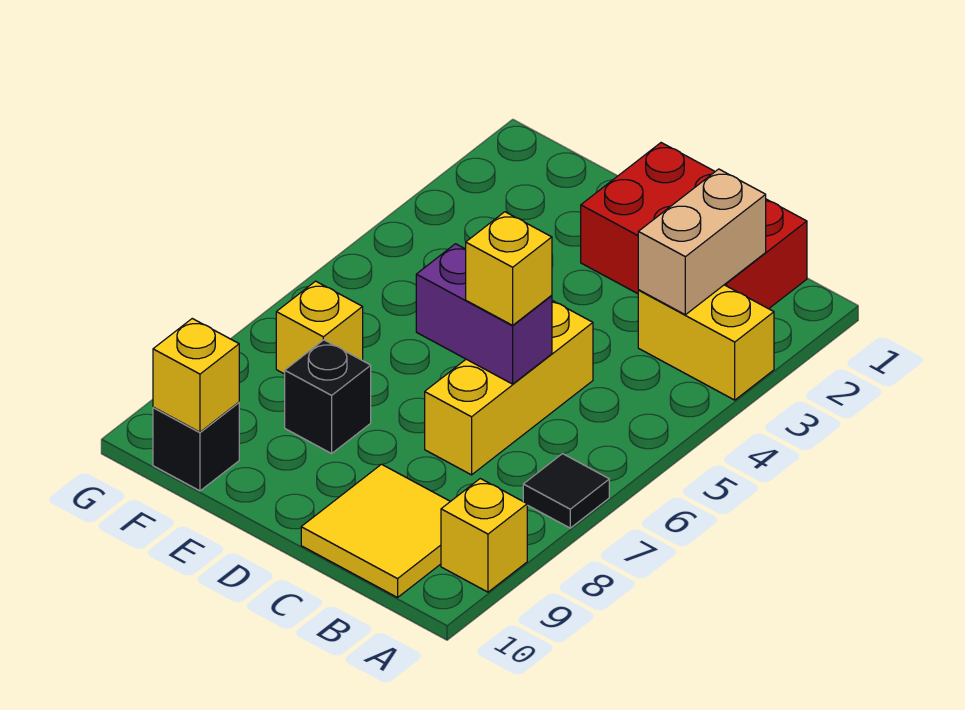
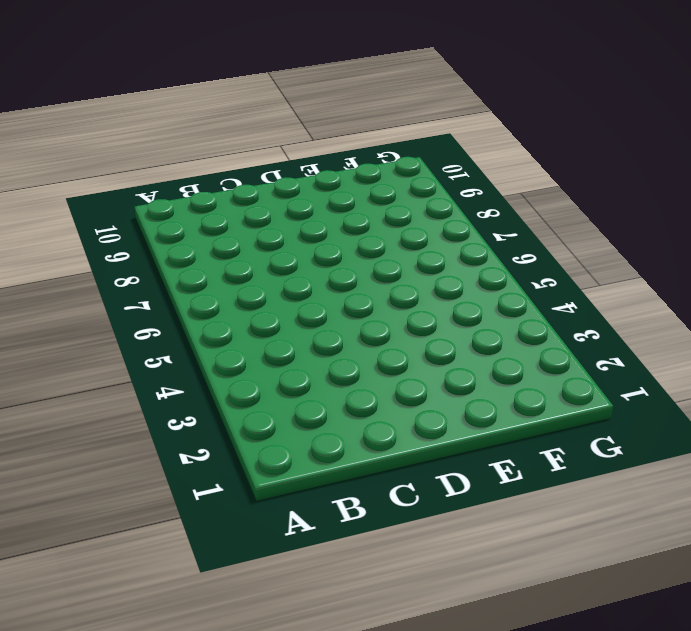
none -> yellow 1x2 brick [638,285,774,400]
none -> black 1x1 tile [523,454,609,528]
none -> yellow 1x1 brick [441,479,527,592]

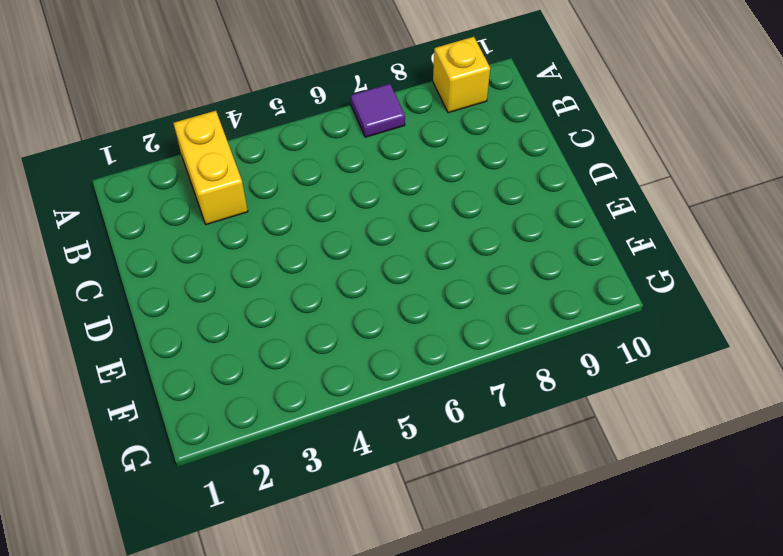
purple 1x1 tile [351,84,405,137] -> black 1x1 tile [523,454,609,528]
none -> red 2x3 brick [581,143,807,309]
none -> yellow 2x2 tile [301,464,450,597]
none -> yellow 1x3 brick [425,301,593,475]

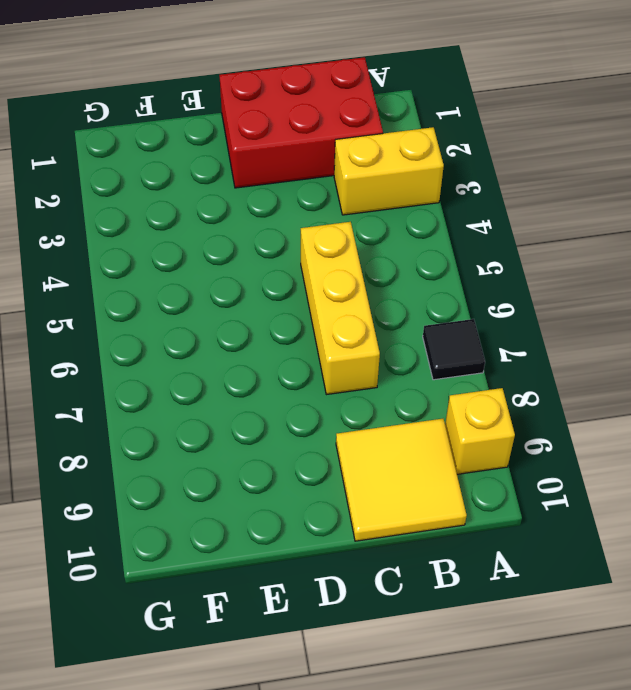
none -> black 1x1 brick [285,340,371,453]
none -> yellow 1x1 brick [276,281,363,374]
none -> black 1x1 brick [153,402,239,491]

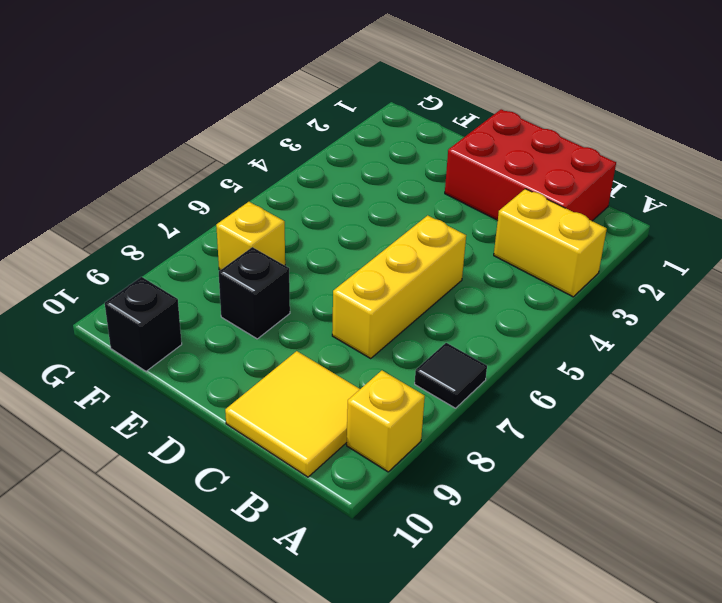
none -> tan 1x2 brick [638,169,766,315]
none -> purple 1x2 brick [416,244,552,384]
none -> yellow 1x1 brick [153,319,239,432]

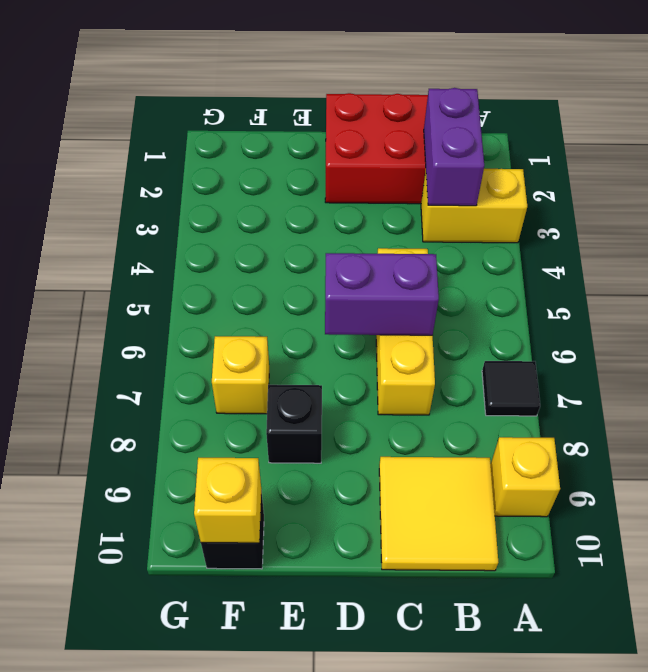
purple 1x2 brick [424,88,484,206] -> tan 1x2 brick [638,169,766,315]
none -> yellow 1x1 brick [466,212,552,325]

